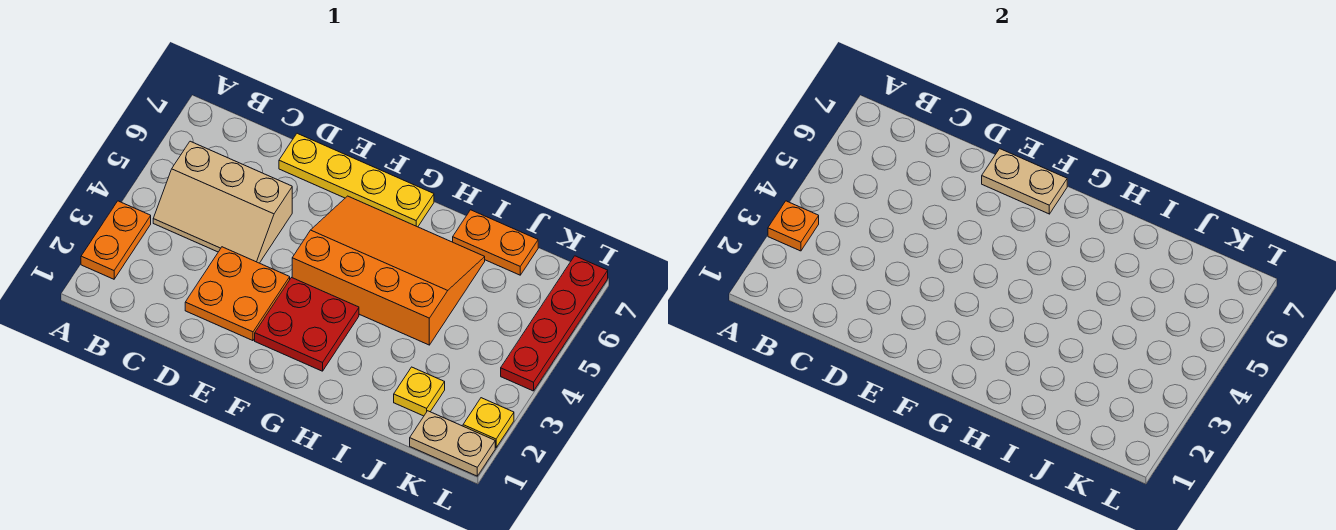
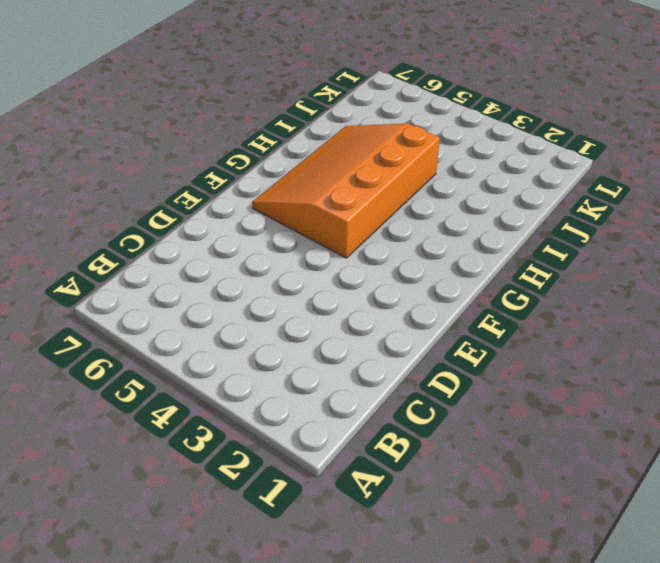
none -> orange 1x2 plate [81,201,151,279]
none -> tan 2x3 slope [153,141,292,263]
none -> orange 2x2 plate [185,247,290,341]

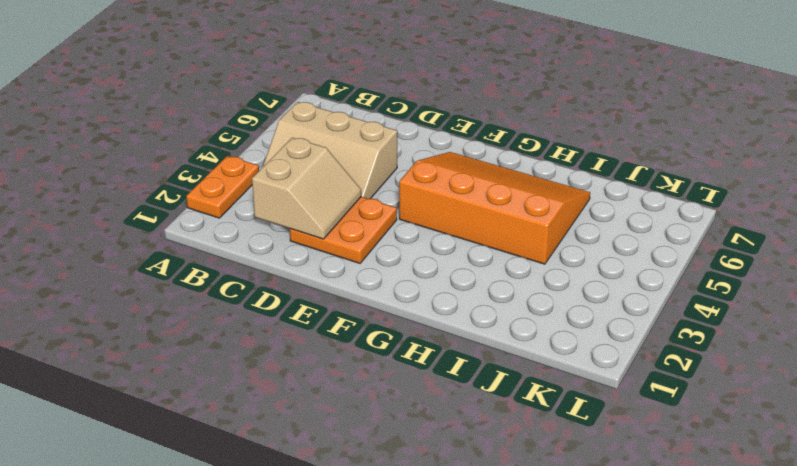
tan 2x2 slope [252,138,361,239] -> none
none -> yellow 1x4 plate [279,133,434,227]
none -> red 2x2 plate [255,278,359,371]
none -> orange 1x2 plate [453,210,538,275]

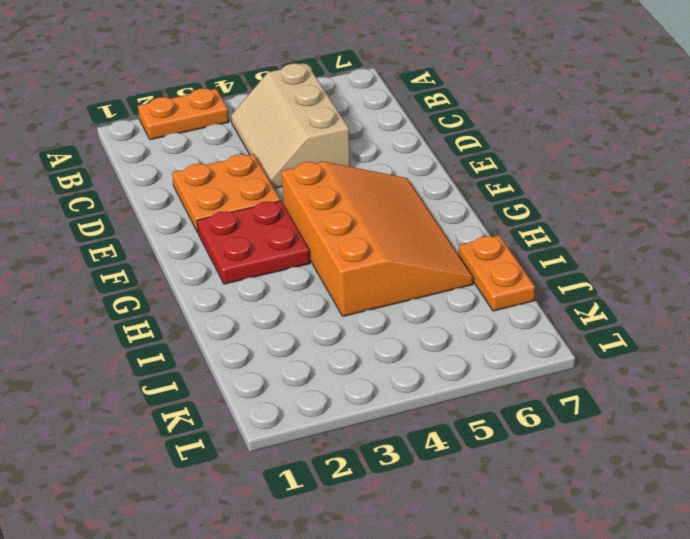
none -> yellow 1x4 plate [279,133,434,227]
none -> yellow 1x1 plate [394,367,445,416]
none -> tan 1x2 plate [410,411,495,476]

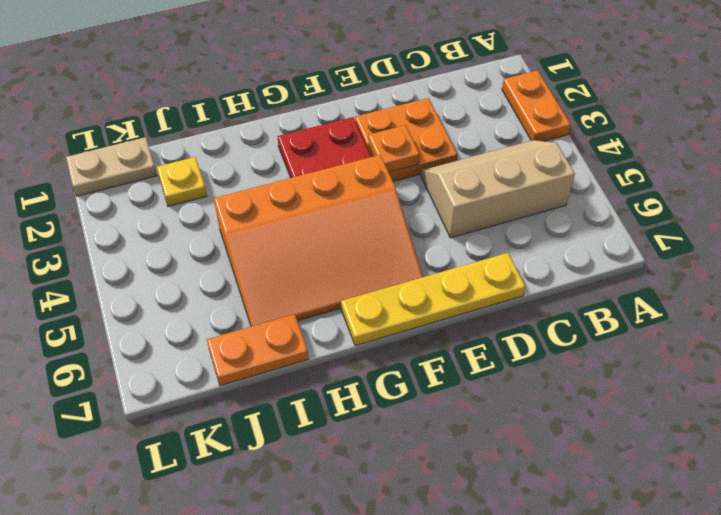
orange 1x1 plate [368,125,420,172] -> orange 1x1 plate moved to [768,201,819,251]
none -> yellow 1x1 plate [463,398,514,448]
none -> red 1x4 plate [501,256,608,391]
none -> tan 1x2 plate [982,149,1067,214]

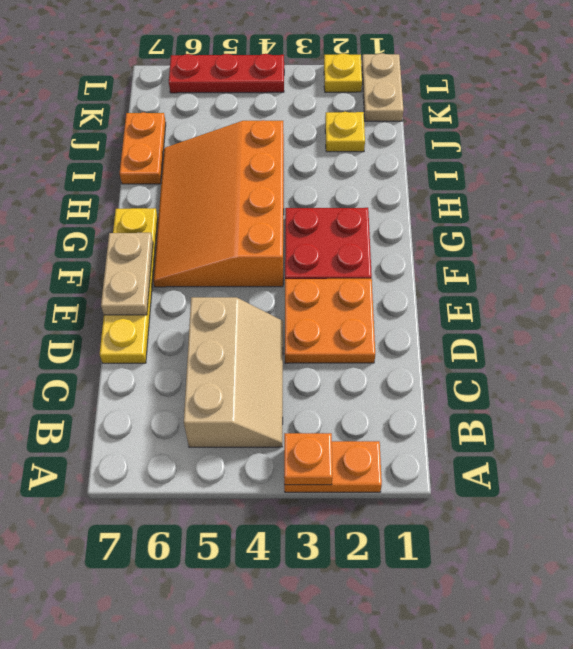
red 1x3 plate [169,54,284,93] -> red 1x4 plate [501,256,608,391]

